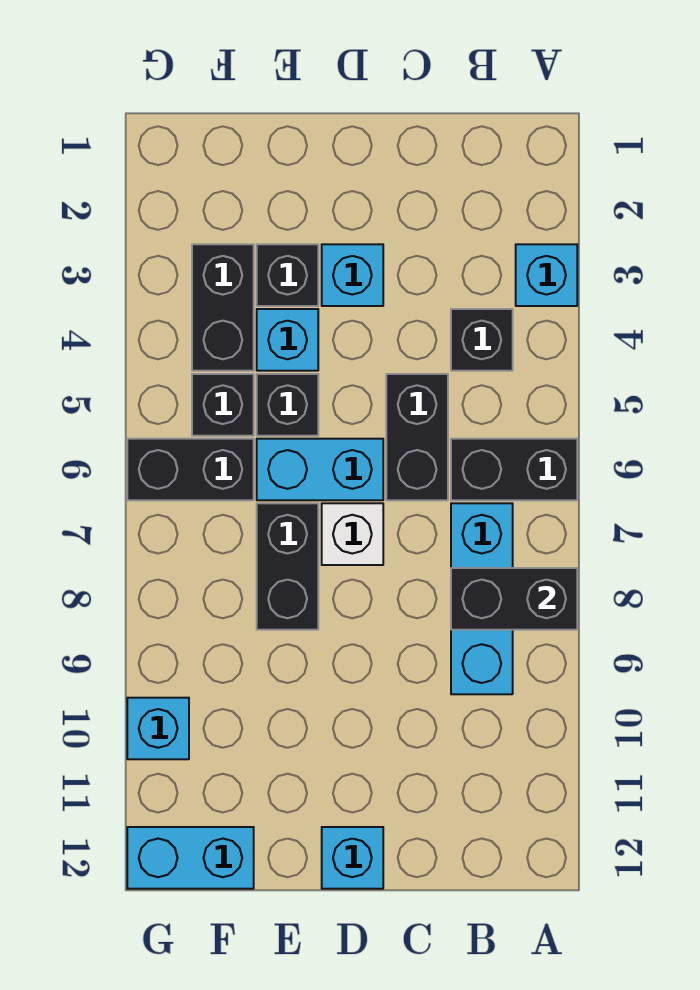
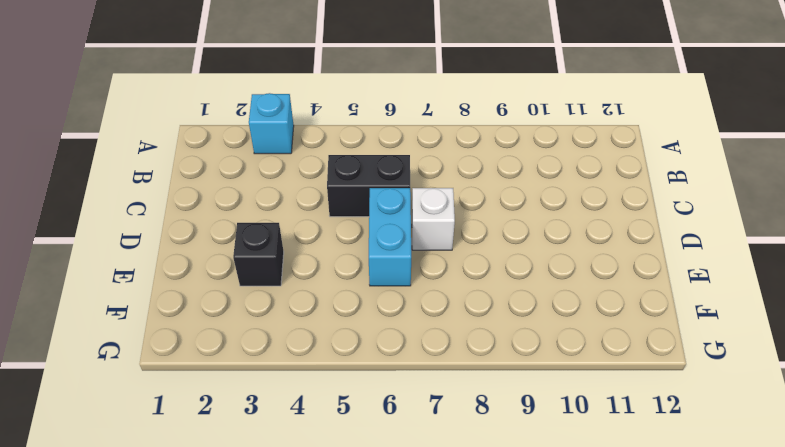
none -> black 1x2 brick [451,439,577,500]
none -> black 1x1 brick [451,309,513,371]
none -> cyan 1x3 brick [451,503,513,694]

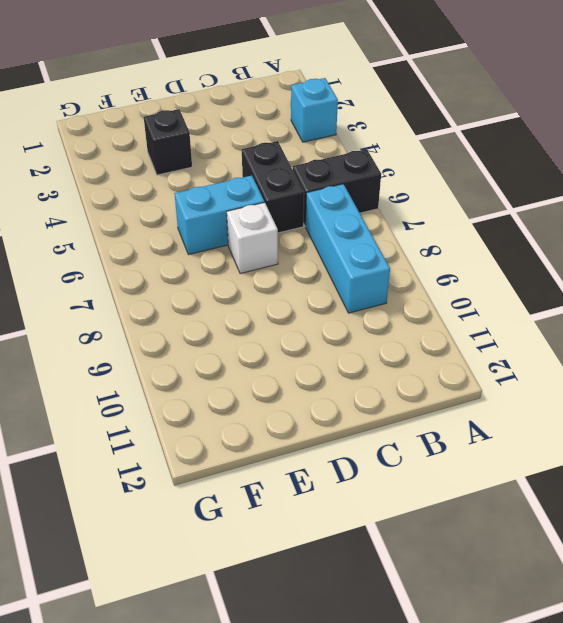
none -> black 1x1 brick [451,309,513,371]
none -> cyan 1x1 brick [322,244,383,306]
none -> cyan 1x1 brick [322,827,383,889]

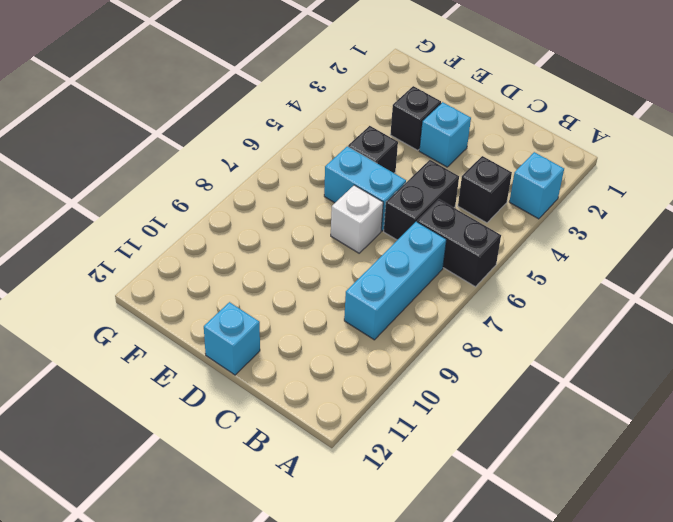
none -> cyan 1x1 brick [257,309,318,371]
none -> black 1x2 brick [257,503,318,630]
none -> black 1x2 brick [192,244,254,371]

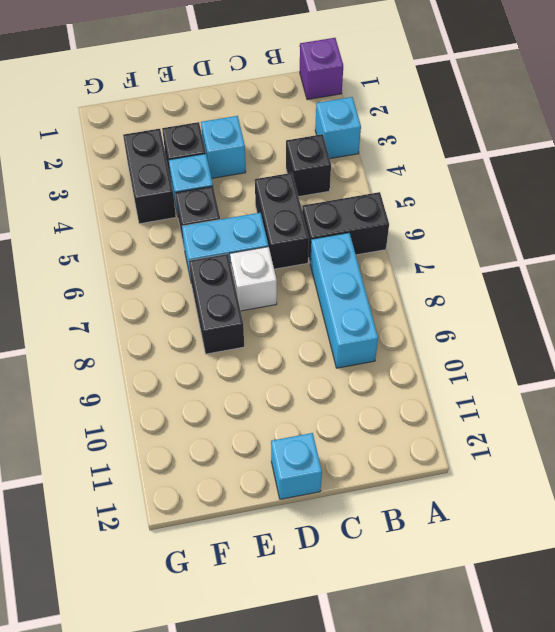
purple 1x1 brick [300,38,343,100] -> none
none -> black 1x1 brick [192,374,254,436]
none -> black 1x2 brick [127,439,254,500]
none -> cyan 1x2 brick [127,827,254,889]

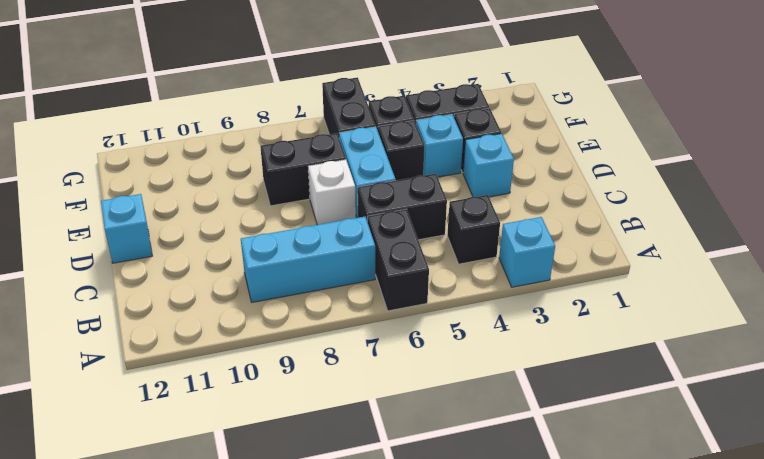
none -> cyan 1x2 brick [127,827,254,889]
none -> cyan 1x1 brick [127,698,189,759]
none -> black 1x2 brick [451,568,577,630]

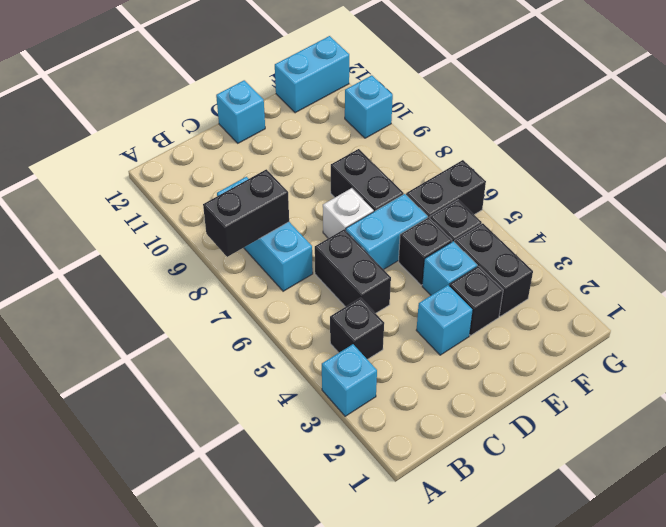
none -> black 1x2 brick [451,439,577,500]

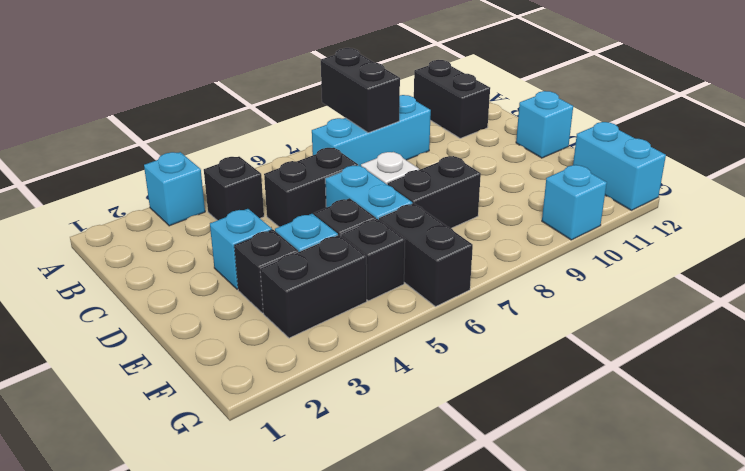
black 1x2 brick [414,60,490,138] -> black 1x2 brick moved to [451,439,577,500]

